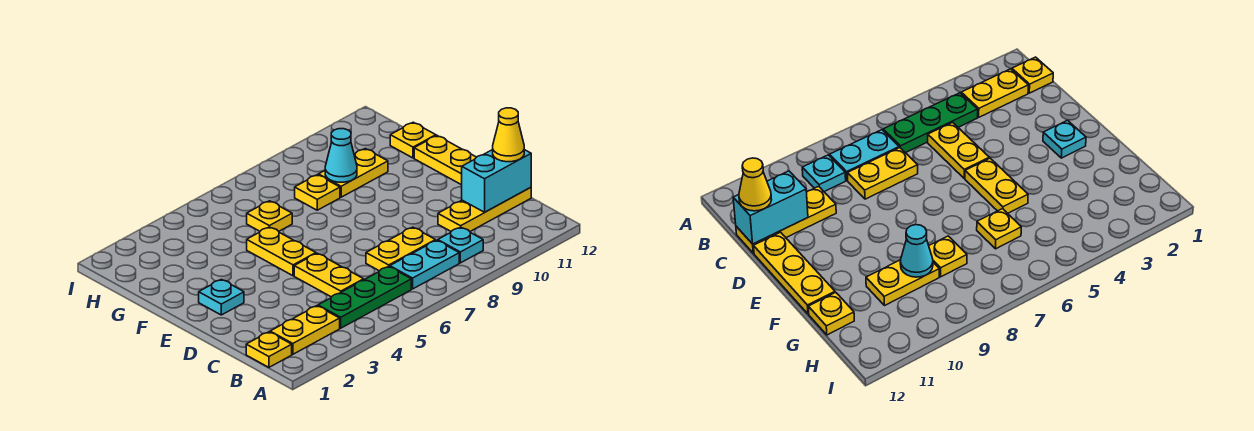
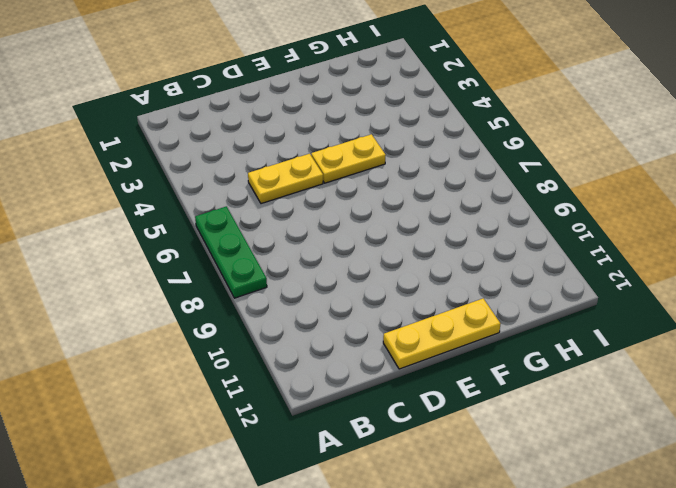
green 1x3 plate [195,206,267,298] -> green 1x3 plate moved to [318,266,411,328]
none -> yellow 1x1 plate [246,332,292,367]
none -> yellow 1x2 plate [270,306,340,354]
none -> cyan 1x2 plate [390,240,459,289]

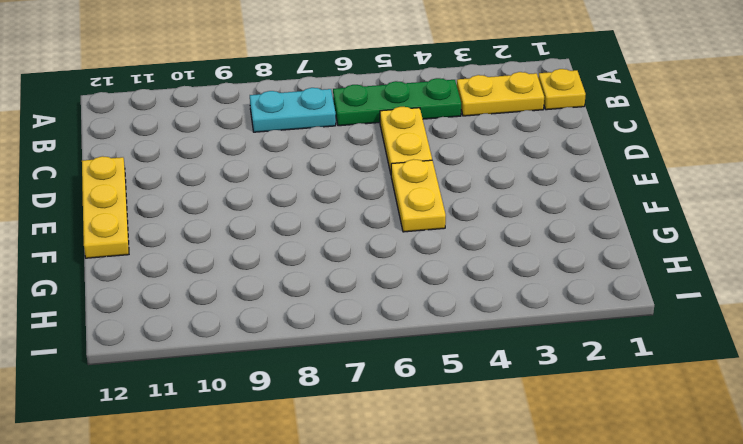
none -> cyan 1x1 plate [438,227,483,263]
none -> yellow 1x2 plate [366,227,435,271]
none -> yellow 1x3 plate [438,187,531,231]

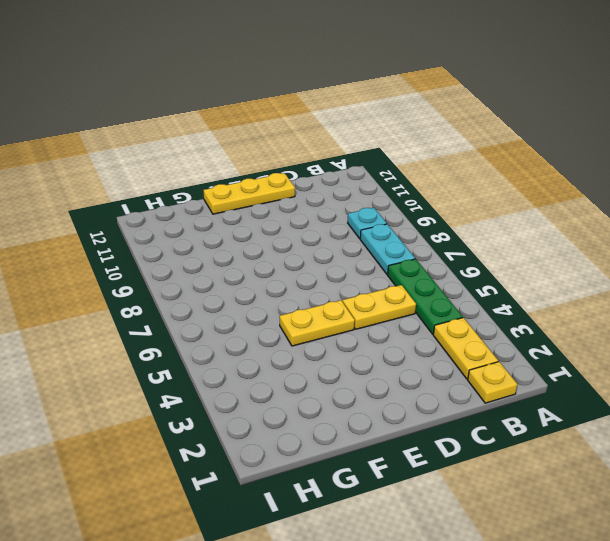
none -> yellow 1x2 plate [366,227,435,271]
none -> yellow 1x3 plate [438,187,531,231]
none -> cyan 1x1 plate [199,279,244,315]

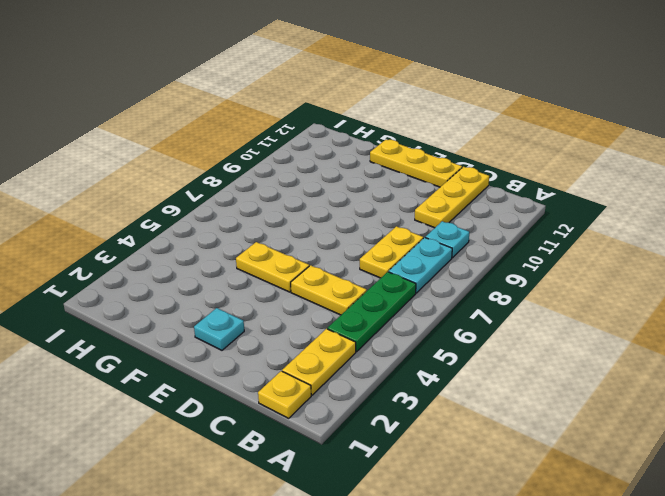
none -> yellow 1x1 plate [247,201,292,231]
none -> yellow 1x1 plate [295,175,340,210]
none -> yellow 1x2 plate [319,149,388,197]

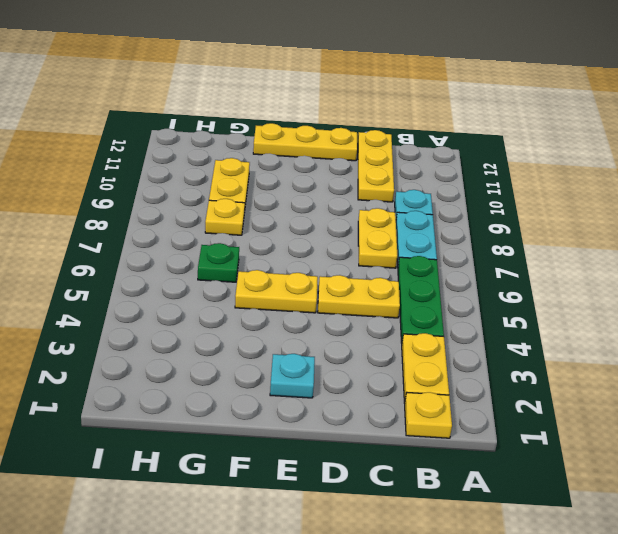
green 1x1 plate [198,243,239,282] -> yellow 1x1 plate [247,201,292,231]
none -> yellow 1x1 plate [390,122,436,158]
none -> cyan 1x2 brick [462,150,531,212]
none -> cyan 1x1 cone [325,129,357,182]

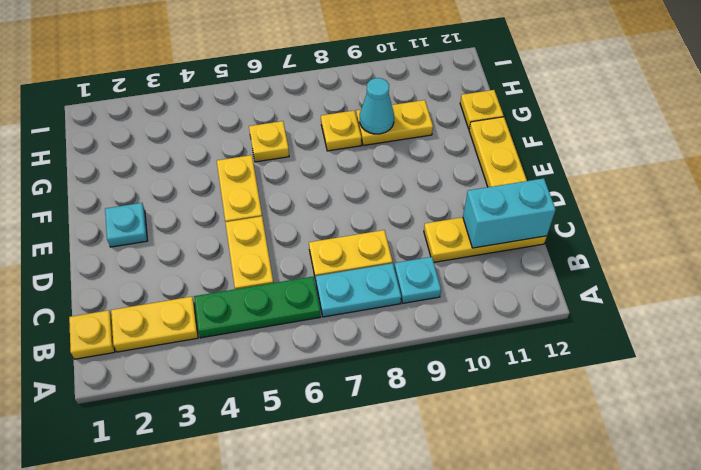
none -> yellow 1x1 cone [493,108,524,162]

